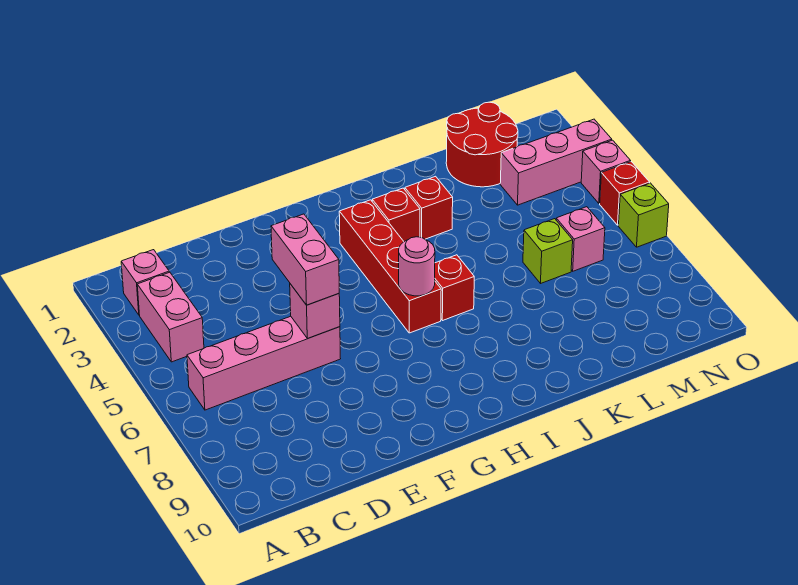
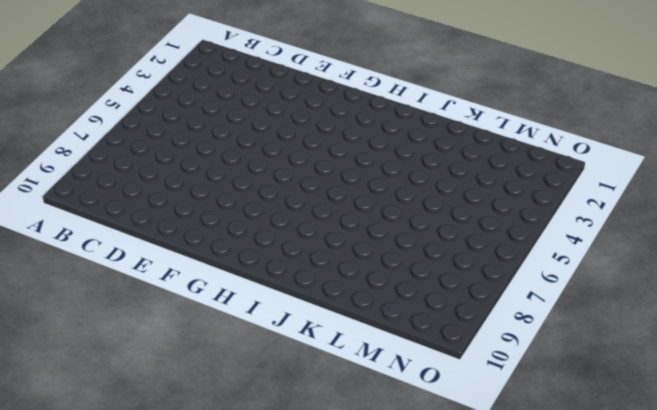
none -> pink 1x1 brick [121,250,169,315]
none -> pink 1x2 brick [137,272,204,362]
none -> pink 1x4 brick [187,316,341,410]

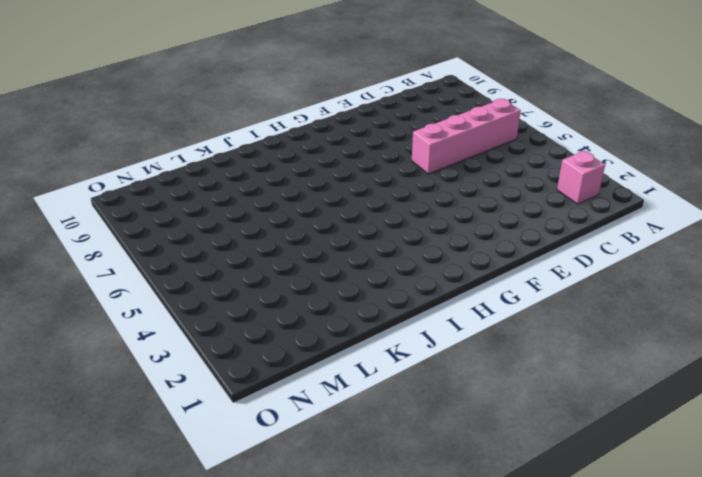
none -> pink 1x2 brick [137,272,204,362]
none -> red 1x4 brick [339,200,441,333]
none -> red 1x1 brick [372,188,420,241]

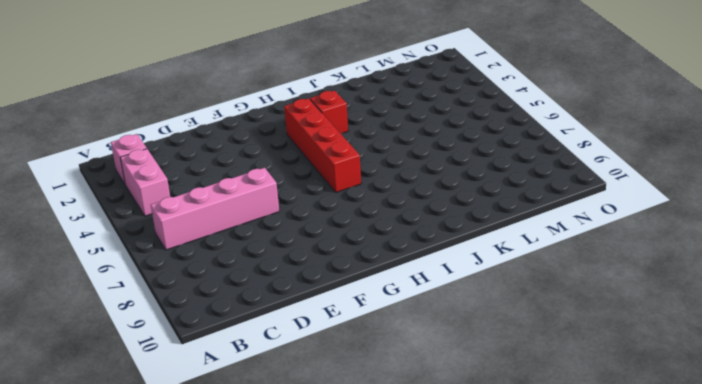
none -> red 1x1 brick [435,255,474,321]
none -> red 1x1 brick [405,176,453,239]
none -> red 2x2 round brick [446,102,518,187]

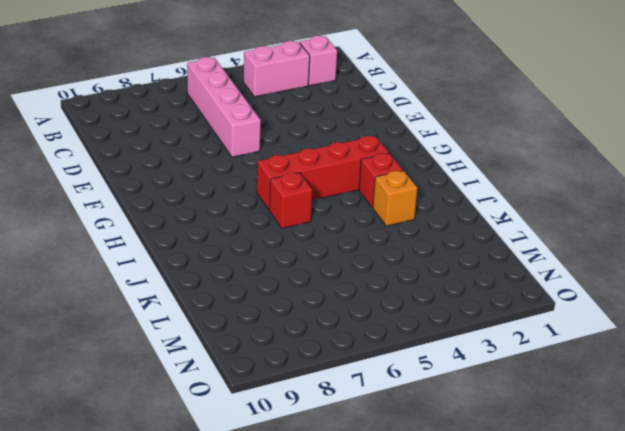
orange 1x1 brick [373,171,418,226] -> red 1x1 brick [405,176,453,239]
none -> red 2x2 round brick [446,102,518,187]
none -> lime 1x1 brick [523,219,573,283]
none -> pink 1x3 brick [500,119,612,205]

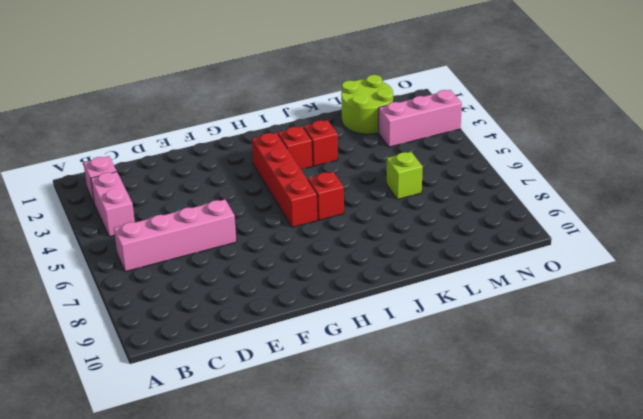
lime 2x2 round brick [341,75,393,134] -> red 2x2 round brick [446,102,518,187]
none -> pink 1x1 brick [556,207,605,271]
none -> pink 1x1 brick [581,140,631,203]
none -> red 1x1 brick [600,162,650,225]

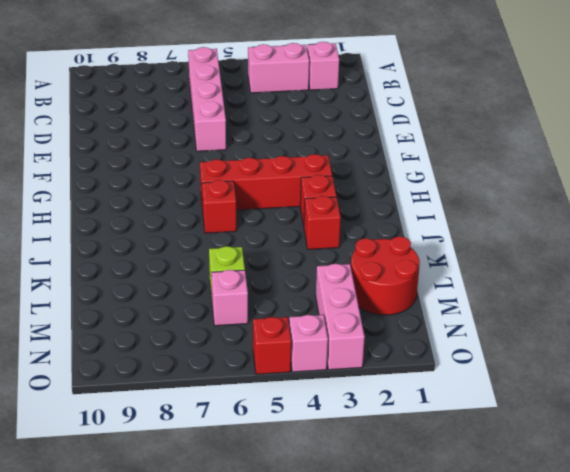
none -> lime 1x1 brick [618,183,669,247]
none -> pink 1x1 brick [290,284,340,338]
none -> pink 1x1 round brick [399,237,435,296]

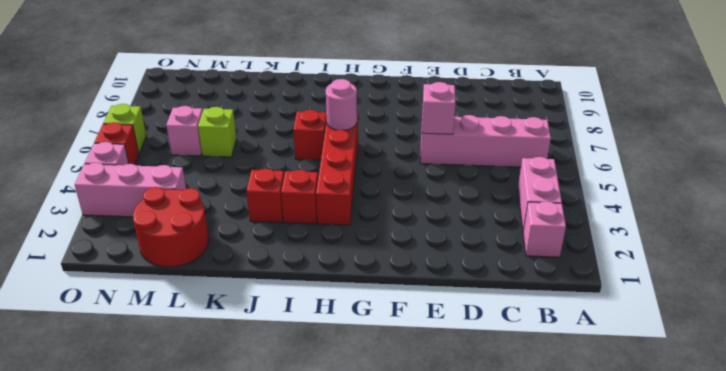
none -> pink 1x2 brick [271,214,339,305]

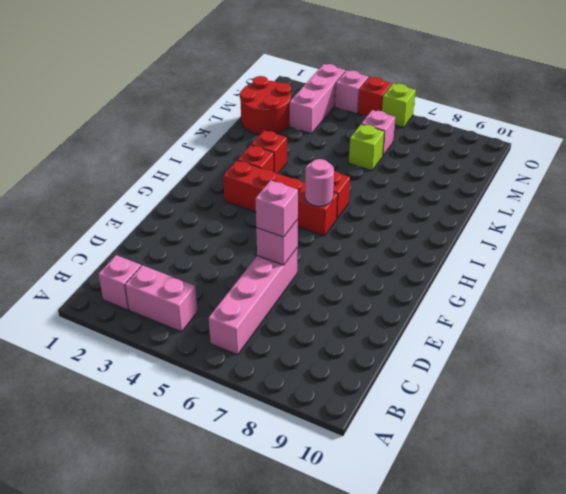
pink 1x1 brick [255,180,298,237] -> pink 1x2 brick [271,214,339,305]

